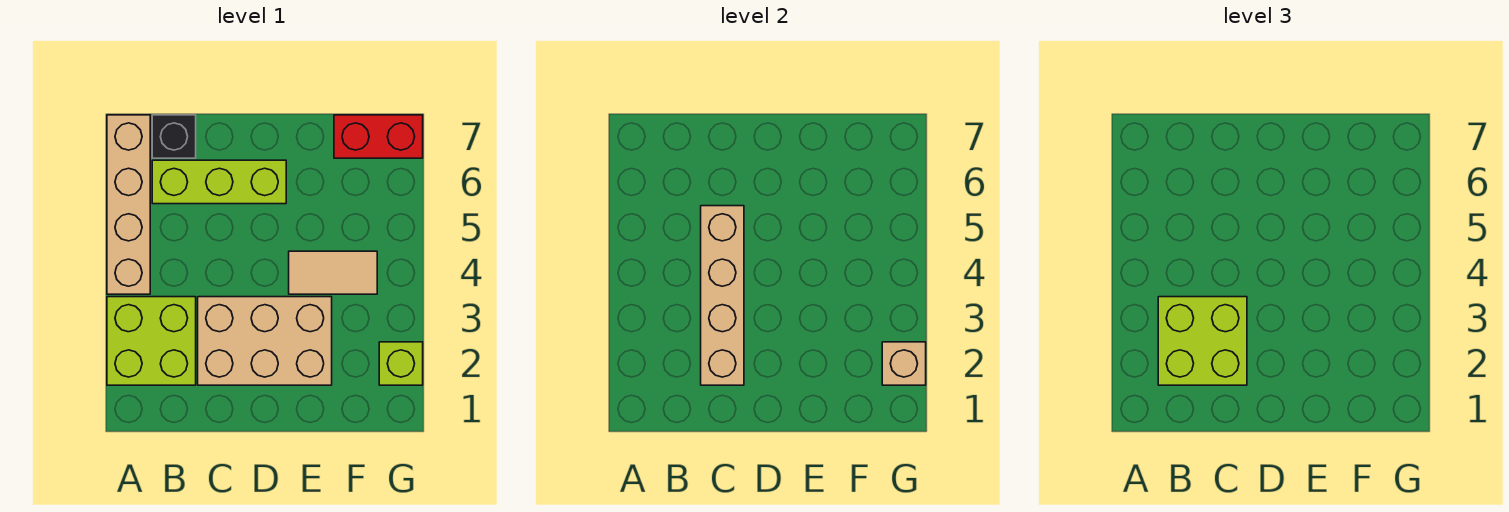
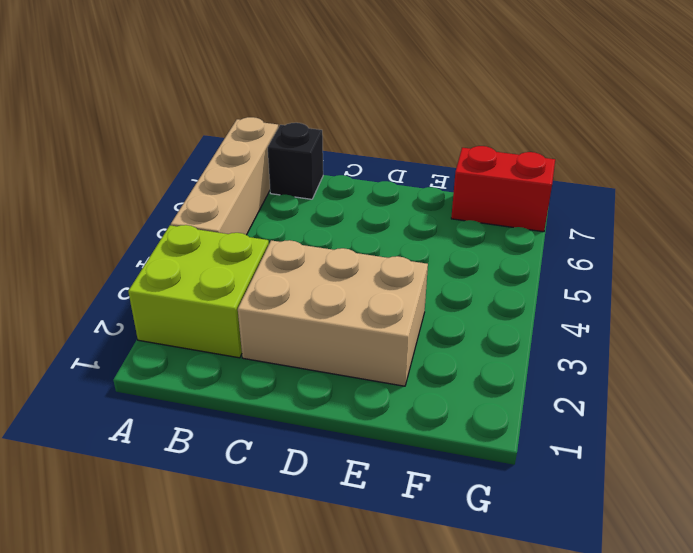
none -> lime 1x3 brick [152,160,286,204]
none -> tan 1x2 tile [289,251,377,294]

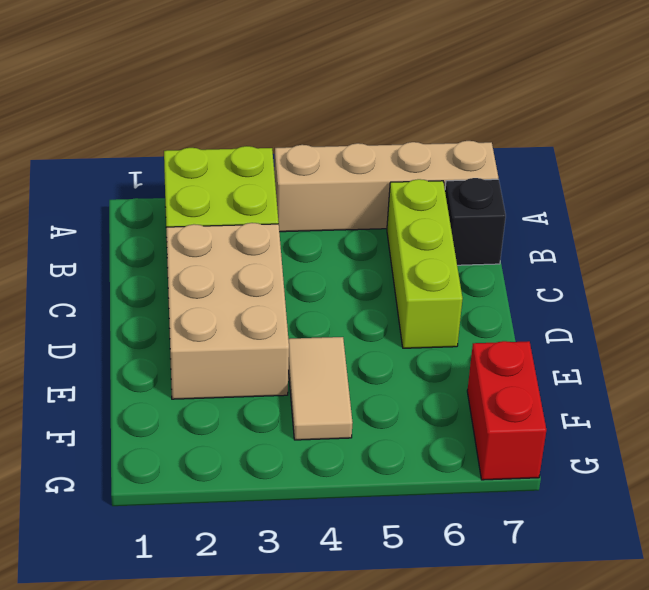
none -> lime 1x1 brick [379,342,423,385]
none -> tan 1x4 brick [701,206,744,385]

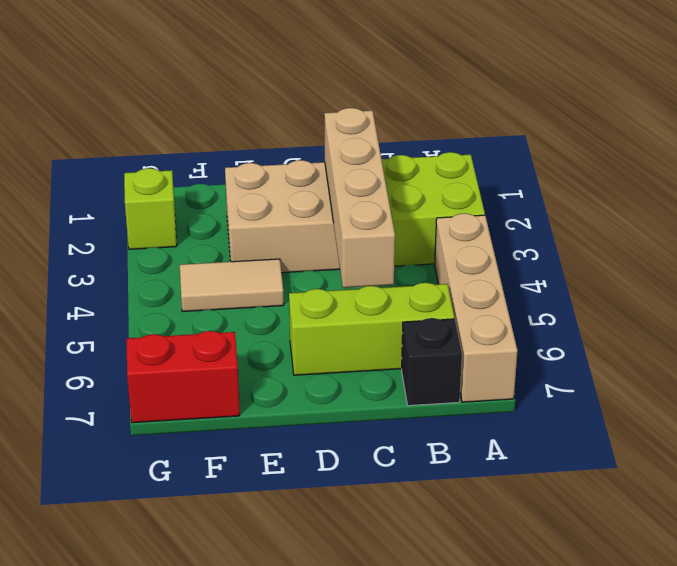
none -> tan 1x1 brick [882,342,926,385]
none -> lime 2x2 brick [1158,297,1247,385]

